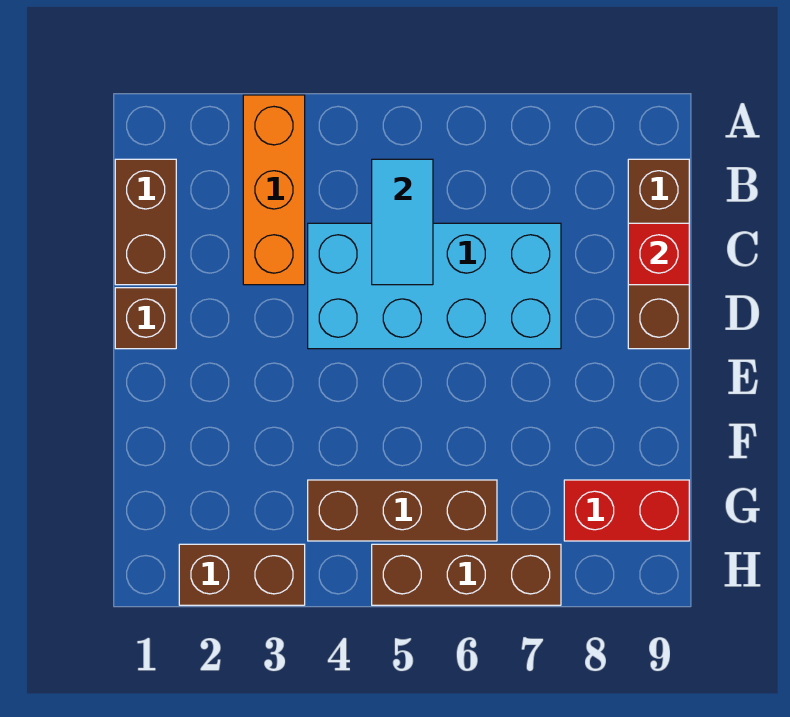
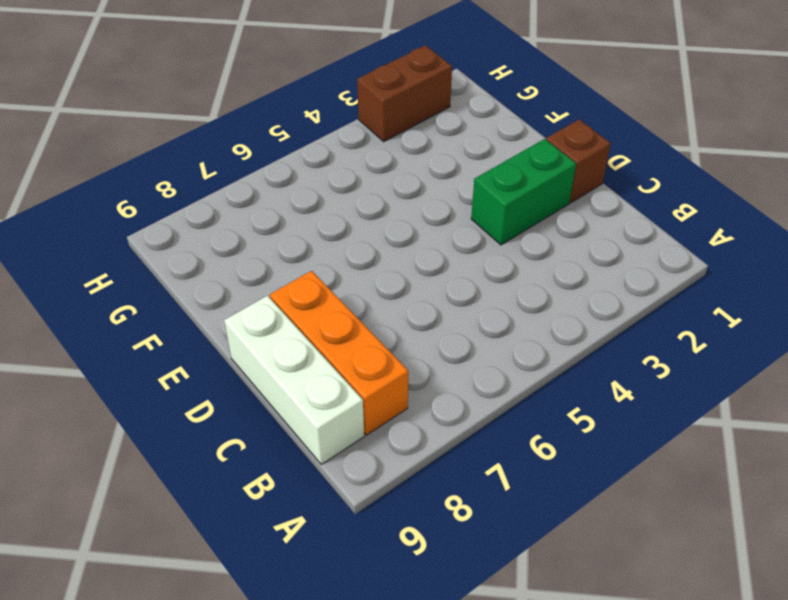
orange 1x3 brick [270,271,408,435] -> orange 1x3 brick moved to [243,95,305,285]
white 1x3 brick [224,296,364,464] -> brown 1x3 brick [628,159,689,349]
green 1x2 brick [471,139,576,245] -> none
none -> brown 1x2 brick [115,159,176,285]
none -> cyan 2x4 brick [308,223,561,349]

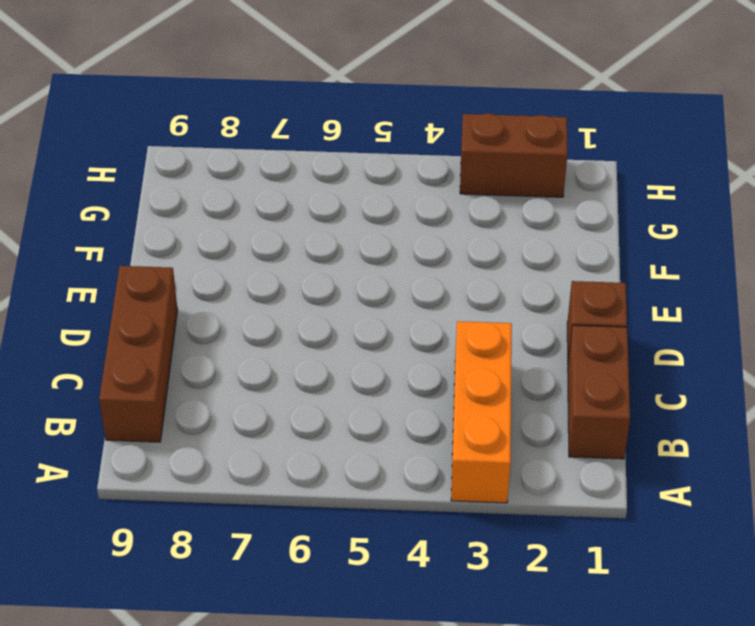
none -> cyan 2x4 brick [308,223,561,349]
none -> brown 1x3 brick [308,480,497,541]

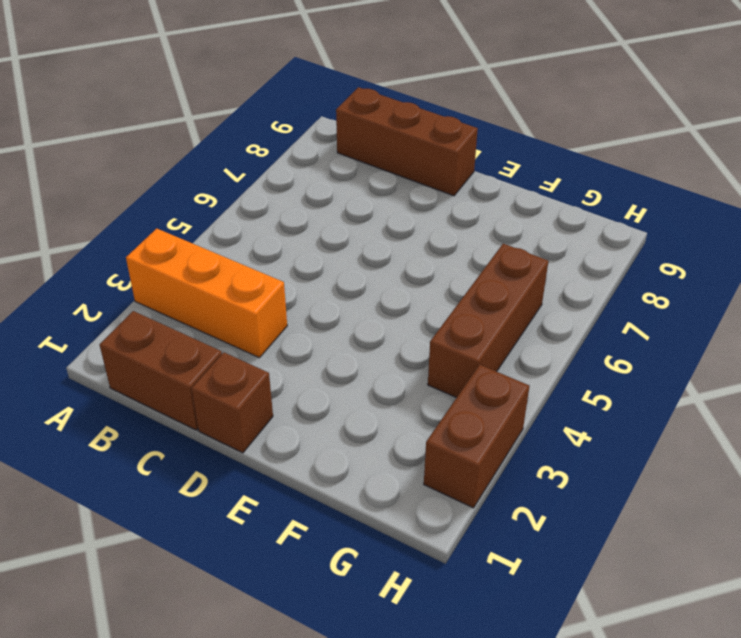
none -> cyan 2x4 brick [308,223,561,349]
none -> red 1x2 brick [564,480,689,541]

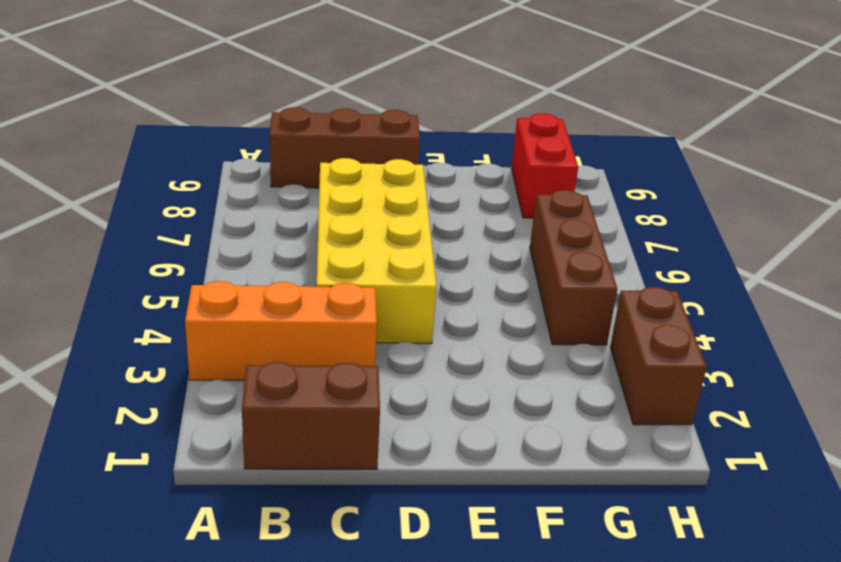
yellow 2x4 brick [317,158,437,343] -> cyan 2x4 brick [308,223,561,349]
none -> brown 1x1 brick [115,288,176,349]
none -> brown 1x3 brick [372,544,561,605]

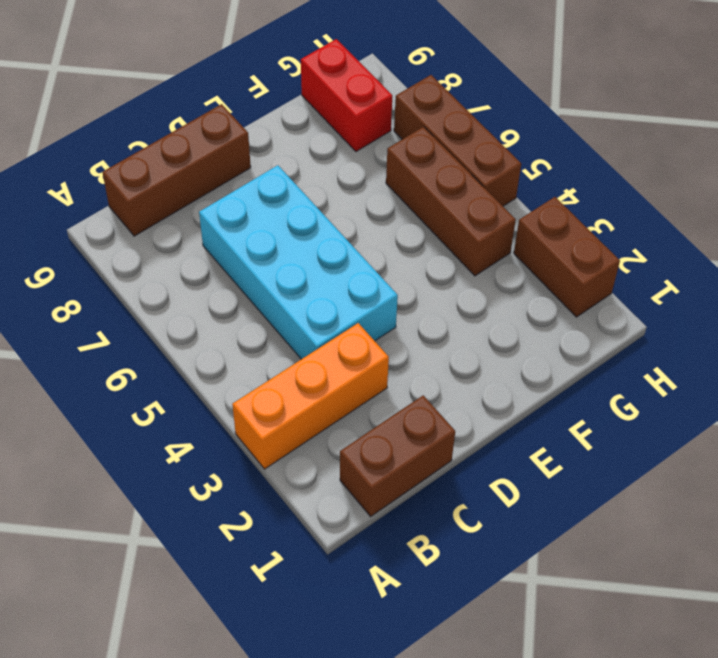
none -> brown 1x1 brick [115,288,176,349]
none -> cyan 1x2 tile [372,159,433,285]

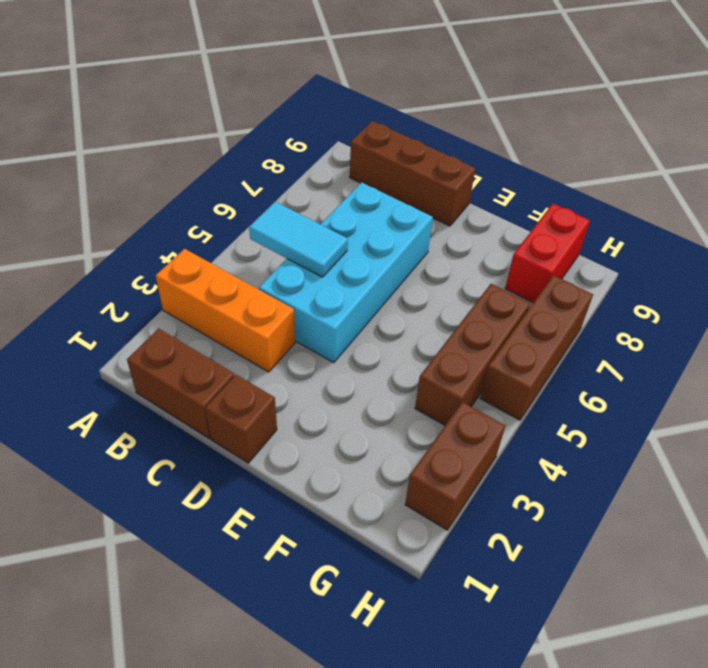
none -> red 1x1 brick [628,223,689,285]

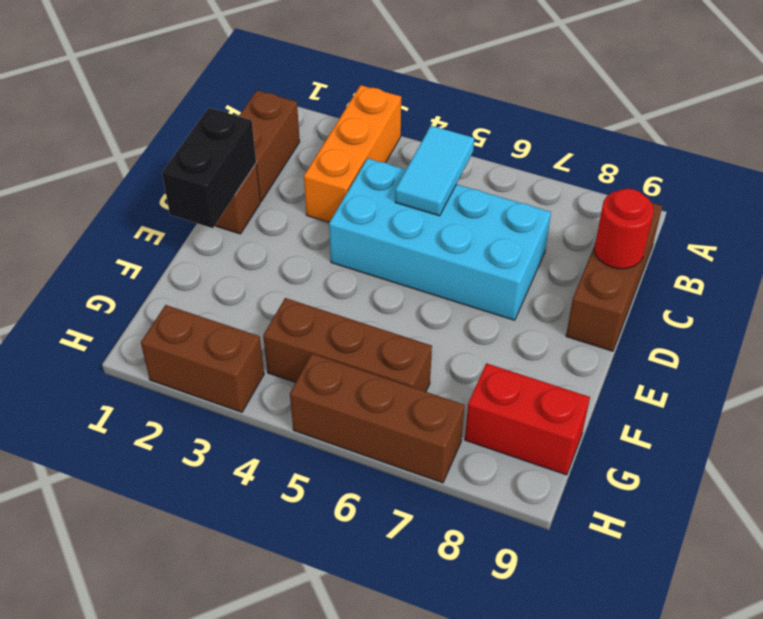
red 1x1 round brick [594,189,654,269] -> red 1x1 brick [628,223,689,285]
black 1x2 brick [162,108,256,228] -> none

